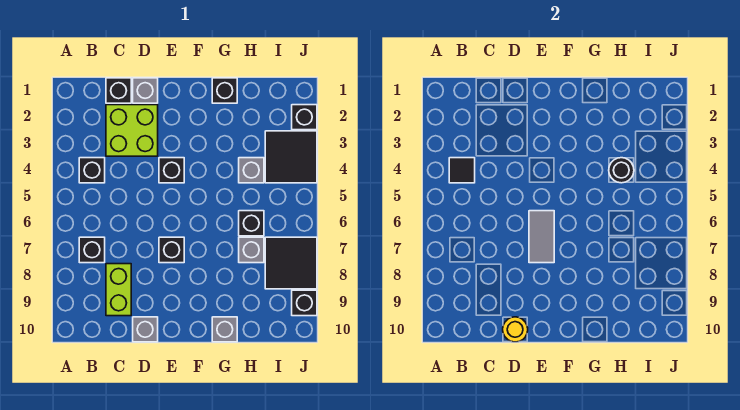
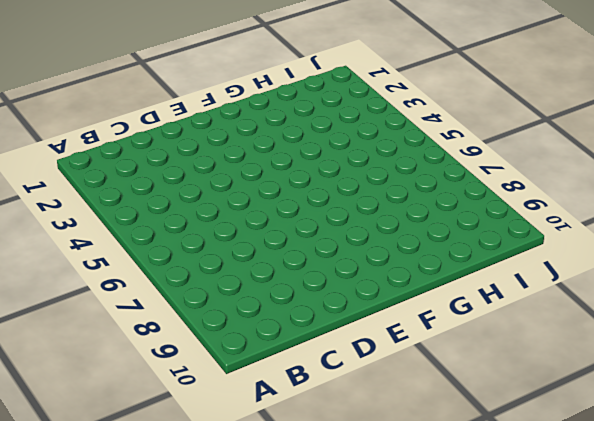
none -> black 1x1 brick [79,158,105,183]
none -> black 1x1 brick [79,237,105,263]
none -> black 1x1 brick [106,78,131,103]

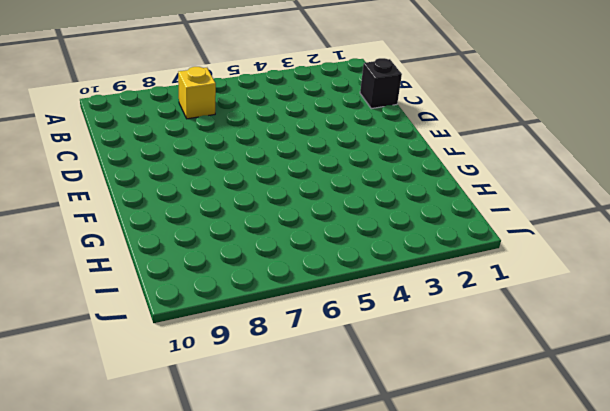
yellow 1x1 brick [178,67,216,119] -> black 1x1 brick [79,237,105,263]
none -> black 1x1 brick [79,158,105,183]
none -> lime 2x2 brick [106,105,158,156]
none -> lime 1x2 brick [106,264,131,316]

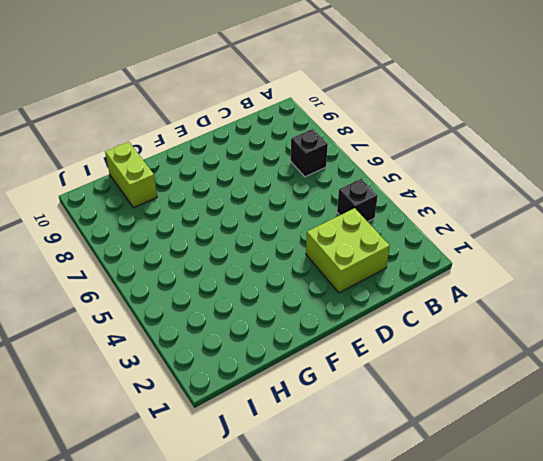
lime 1x2 brick [105,142,157,208] -> lime 1x2 brick moved to [106,264,131,316]
none -> black 1x1 brick [106,78,131,103]
none -> grey 1x1 brick [133,78,158,103]
none -> grey 1x1 brick [133,317,158,342]

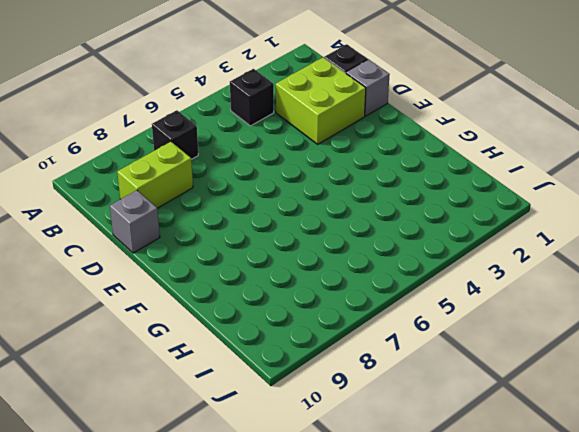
none -> black 1x1 brick [159,158,184,183]
none -> black 1x1 brick [159,237,184,263]
none -> black 1x1 brick [212,78,237,103]

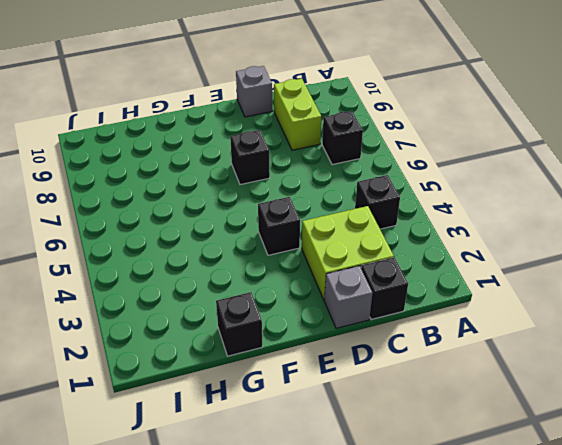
none -> grey 1x1 brick [212,317,237,342]
none -> grey 1x1 brick [239,158,264,183]
none -> black 1x1 brick [239,211,264,236]

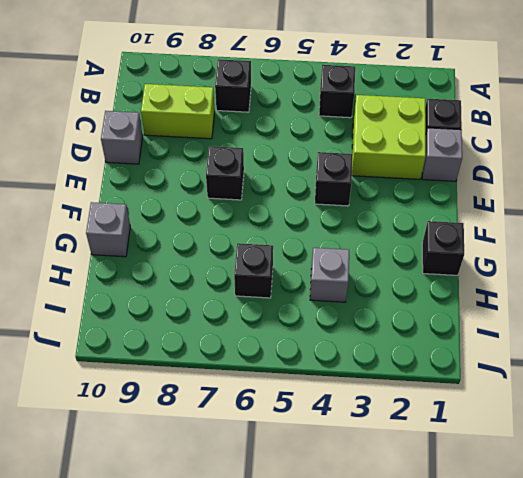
none -> grey 1x1 brick [239,237,264,263]
none -> black 2x2 tile [265,131,317,183]
none -> black 2x2 tile [265,237,317,289]

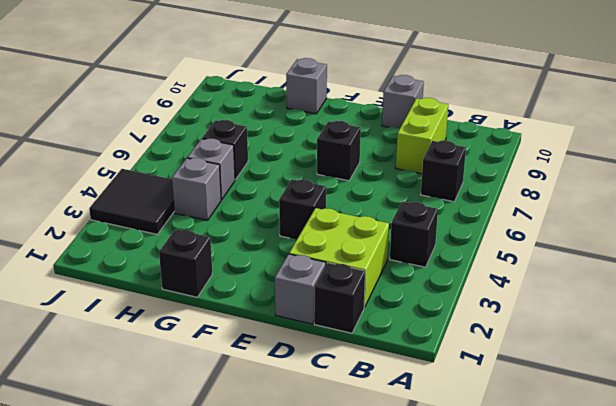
grey 1x1 brick [187,139,235,200] -> grey 1x1 brick moved to [239,237,264,263]
none -> black 2x2 tile [265,237,317,289]
none -> black 1x1 brick [292,105,317,130]
none -> black 1x1 brick [292,290,317,316]

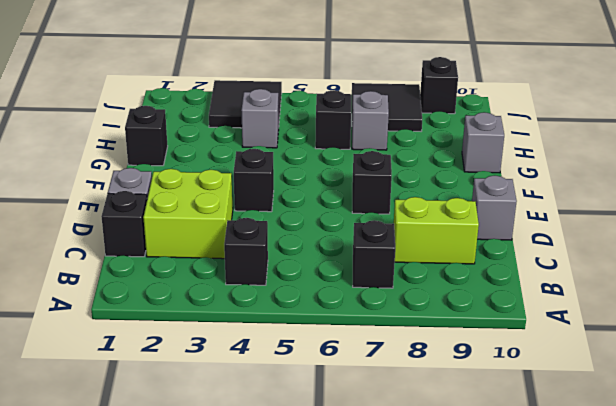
none -> black 1x1 brick [292,105,317,130]
none -> black 1x1 tile [449,158,475,183]
none -> yellow 1x1 round brick [503,317,528,342]

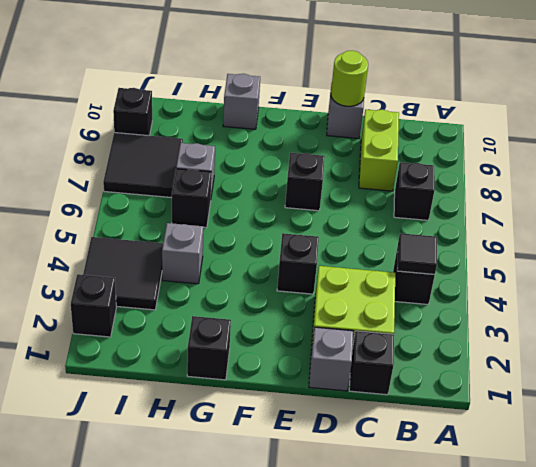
lime 1x1 round brick [331,51,368,106] -> yellow 1x1 round brick [503,317,528,342]
none -> grey 1x2 tile [529,211,554,263]
none -> black 1x1 round brick [609,158,634,183]

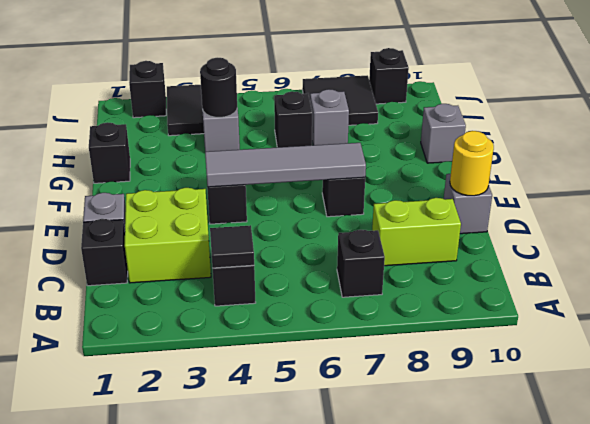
grey 1x4 tile [205,143,366,187] -> grey 1x2 tile [529,211,554,263]

